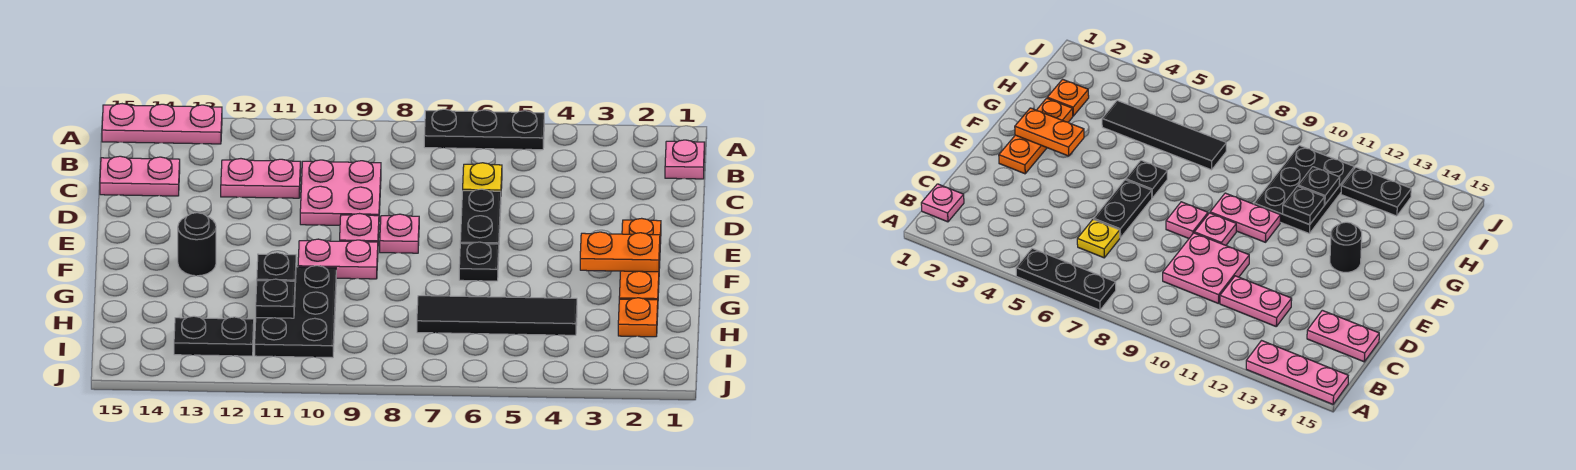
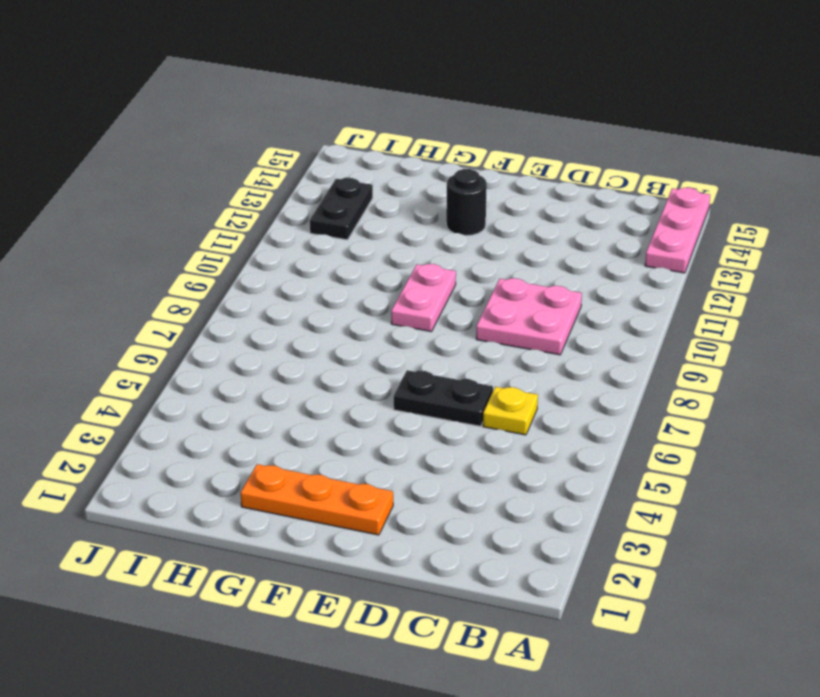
none -> black 1x3 plate [424,109,544,150]
none -> pink 1x1 plate [665,140,705,179]
none -> pink 1x2 plate [221,159,301,198]

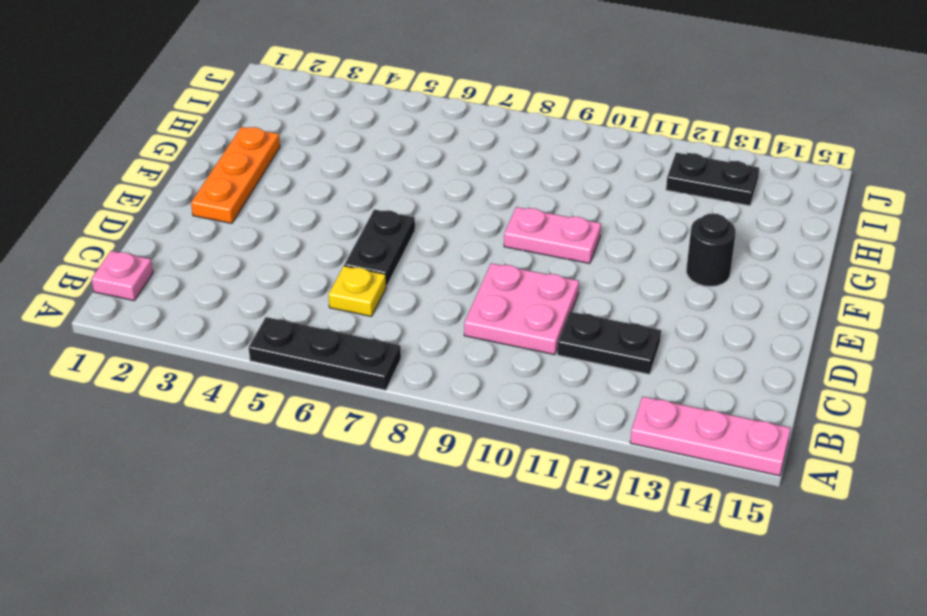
black 1x2 plate [557,312,661,374] -> pink 1x2 plate [221,159,301,198]
none -> pink 1x2 plate [100,156,180,196]
none -> pink 1x1 plate [380,214,419,253]
none -> pink 1x1 plate [340,214,379,242]

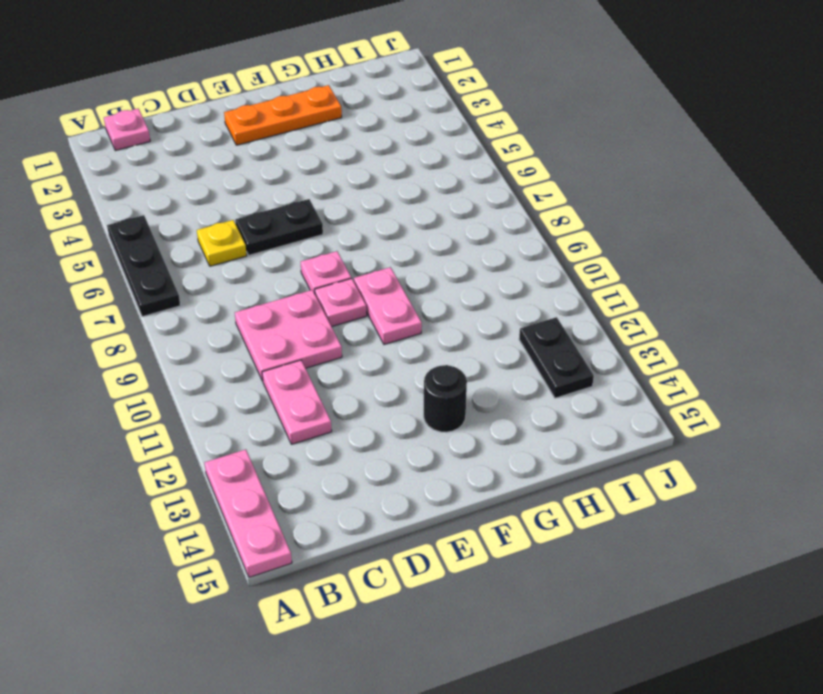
none -> pink 1x2 plate [100,156,180,196]
none -> black 1x1 plate [459,242,499,281]
none -> black 2x3 plate [255,266,336,358]

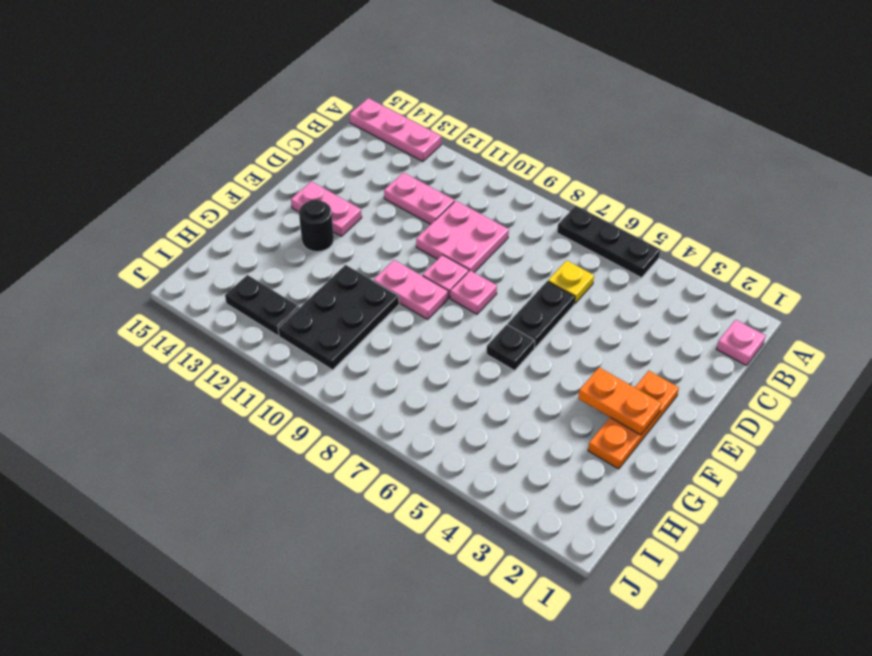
pink 1x2 plate [291,181,362,236] -> pink 1x2 plate moved to [100,156,180,196]
none -> orange 1x1 plate [618,298,658,337]
none -> black 1x4 tile [417,296,577,335]
none -> black 1x1 plate [257,253,296,283]

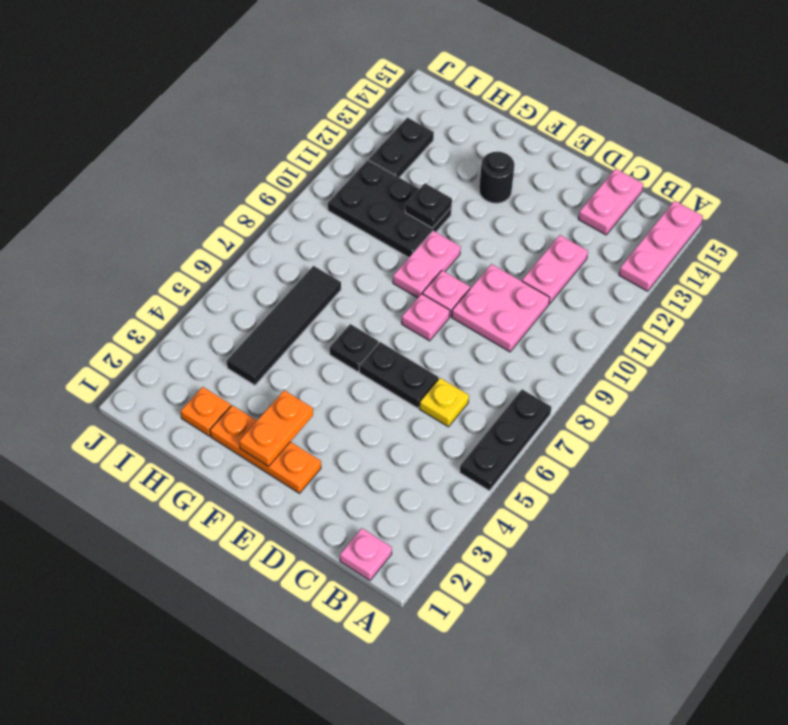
none -> black 1x1 plate [256,279,295,318]

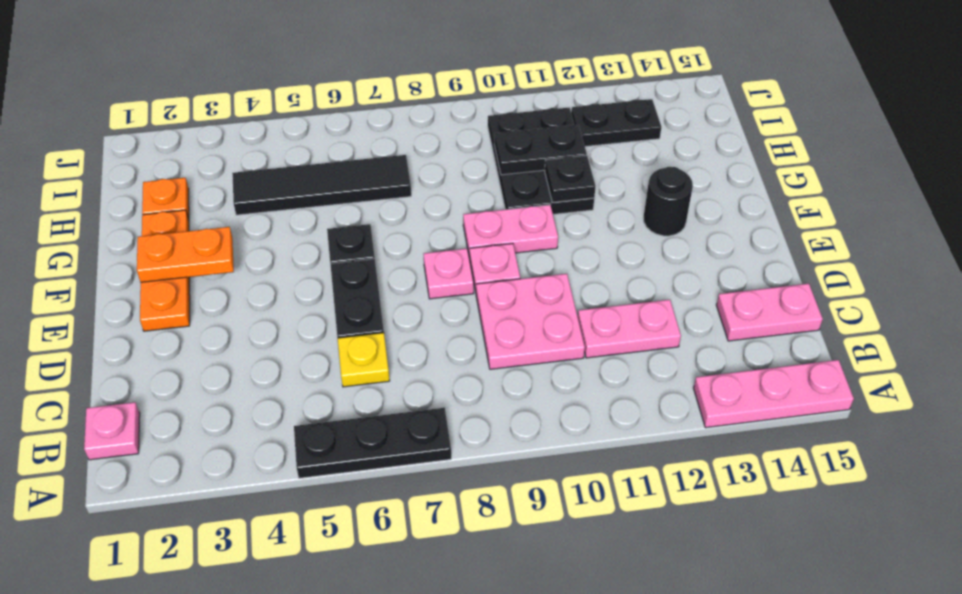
black 1x2 plate [494,125,587,175] -> black 1x1 plate [256,279,295,318]

